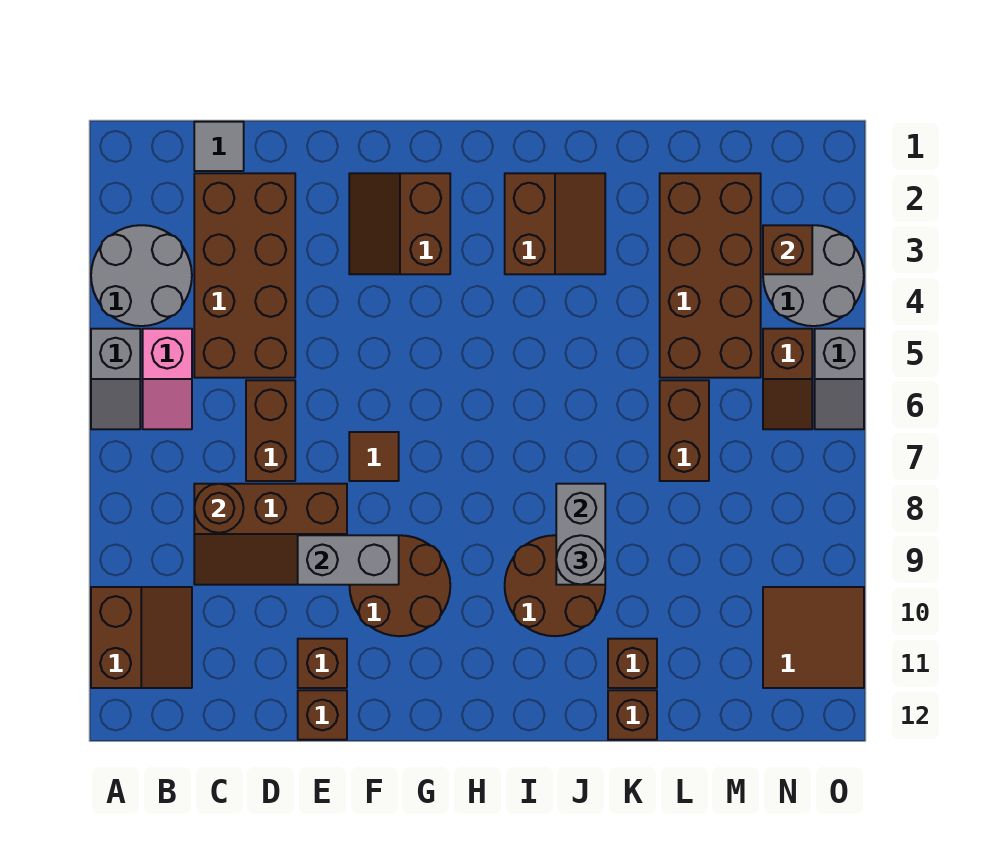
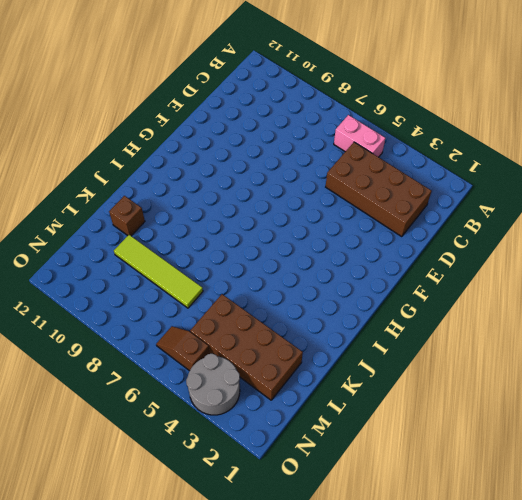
pink 1x2 brick [334,115,385,157] -> pink 1x2 slope [143,329,192,429]
lime 1x4 tile [114,235,203,308] -> brown 1x2 brick [660,380,709,481]
none -> grey 2x2 round brick [91,225,192,326]
none -> grey 1x2 slope [91,329,140,429]
none -> brown 2x2 slope [91,587,192,688]

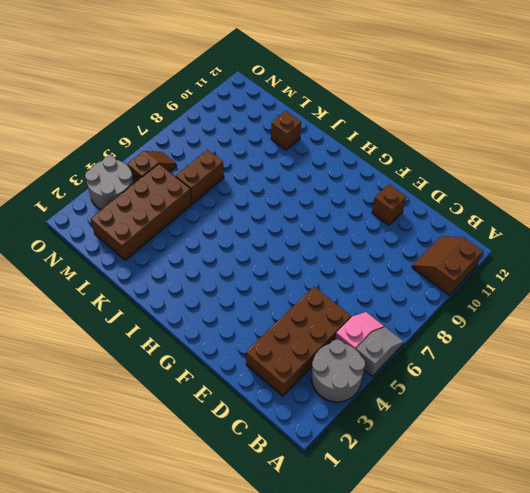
none -> grey 1x1 tile [194,122,244,171]
none -> brown 2x3 slope [194,484,347,585]
none -> brown 1x2 brick [246,380,295,481]

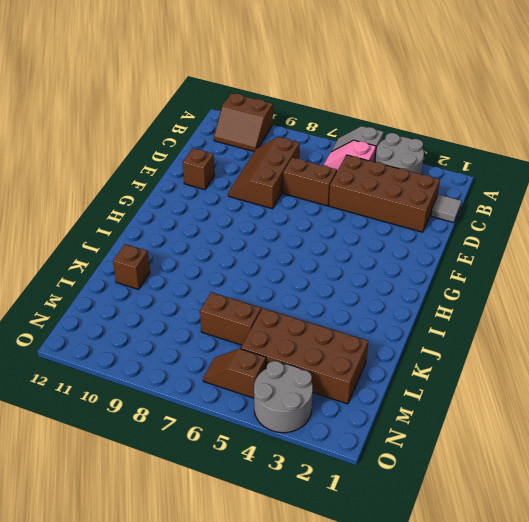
none -> brown 1x1 brick [298,690,347,740]
none -> brown 2x2 slope [349,173,450,274]
none -> brown 1x1 tile [349,432,399,481]

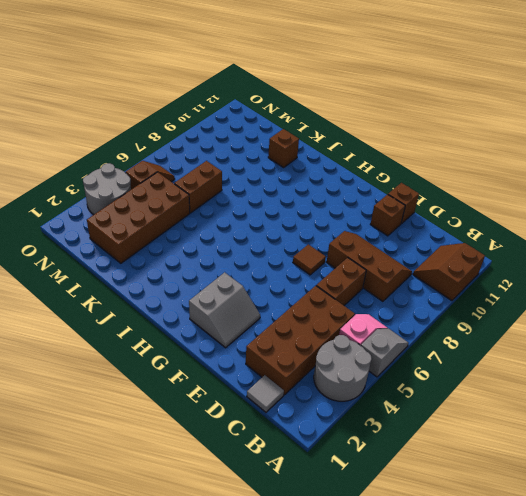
grey 2x2 slope [189,272,260,348] -> brown 2x2 slope [349,173,450,274]
none -> brown 2x2 round brick [350,535,450,636]
none -> brown 2x2 slope [505,173,605,274]
none -> brown 2x2 round brick [505,535,605,636]

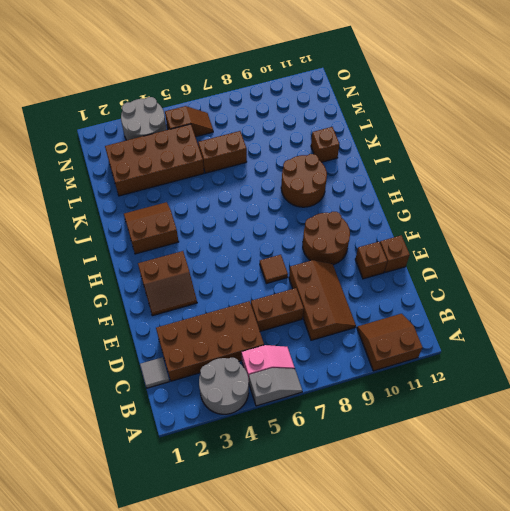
none -> brown 1x1 brick [608,690,657,740]
none -> brown 2x2 tile [763,587,864,688]
none -> grey 1x2 slope [815,329,864,429]

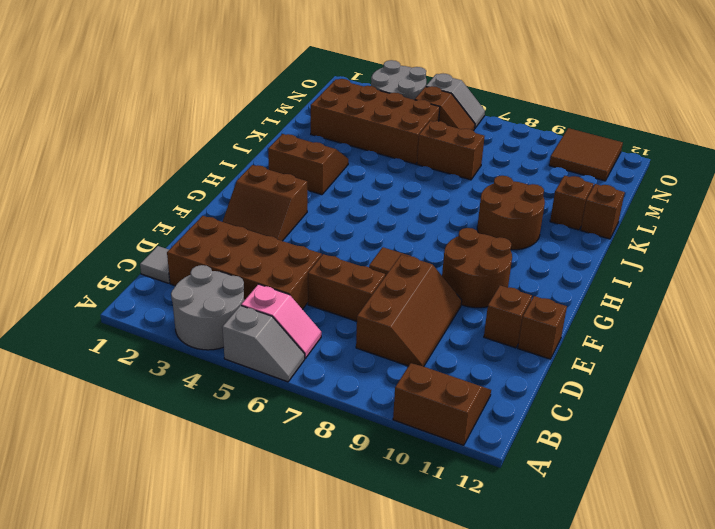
none -> brown 1x1 round brick [194,484,244,533]
none -> grey 1x2 brick [298,535,399,585]
none -> grey 1x2 brick [556,484,605,585]

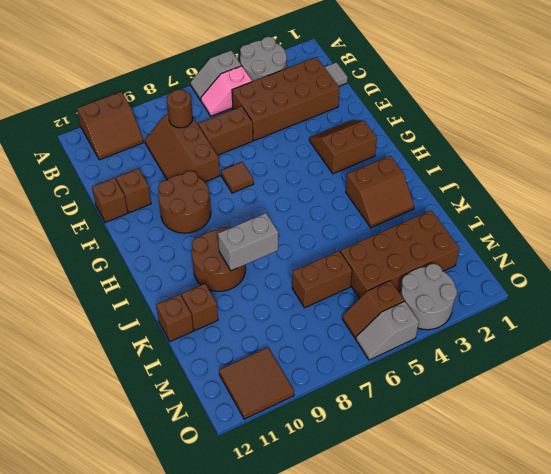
none -> grey 1x2 brick [298,535,399,585]
none -> brown 1x1 brick [763,225,812,274]
none -> grey 1x1 round brick [556,535,605,585]

